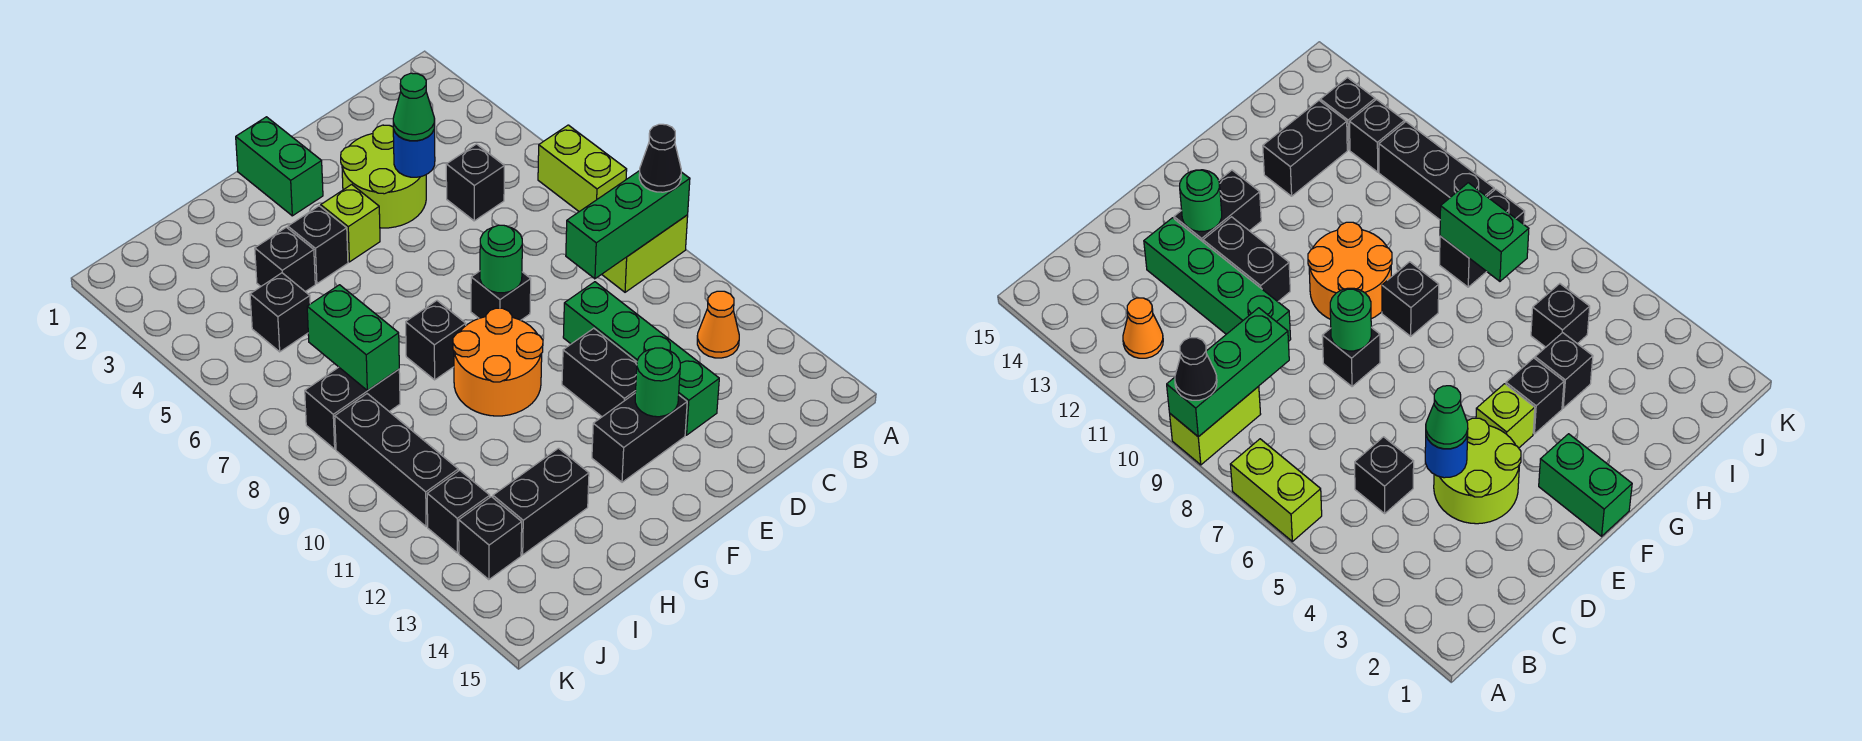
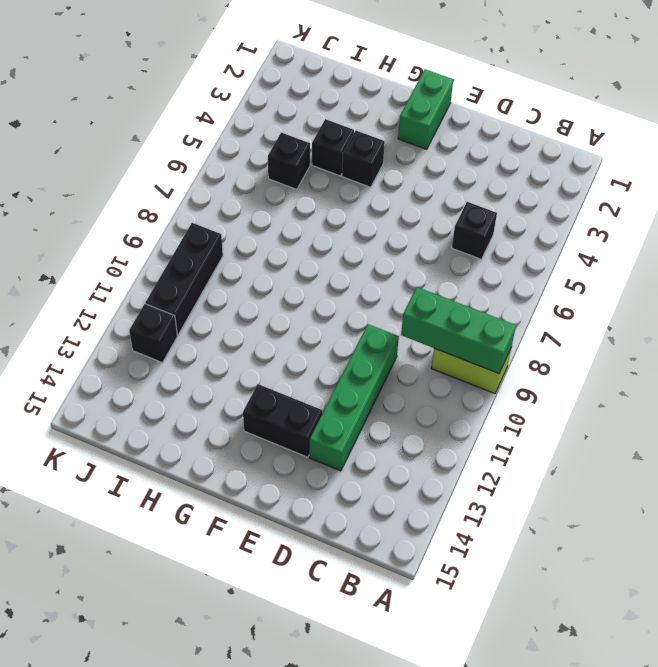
none -> lime 1x2 brick [538,125,627,212]
none -> orange 1x1 cone [697,291,739,358]
none -> lime 2x2 round brick [341,125,426,228]

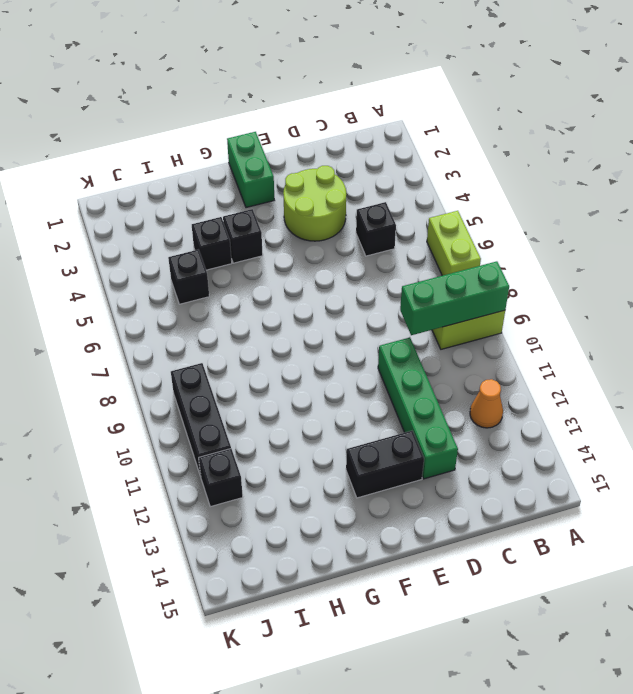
none -> black 1x1 brick [471,271,531,320]
none -> black 1x2 brick [562,328,637,417]
none -> lime 1x1 brick [321,185,380,262]

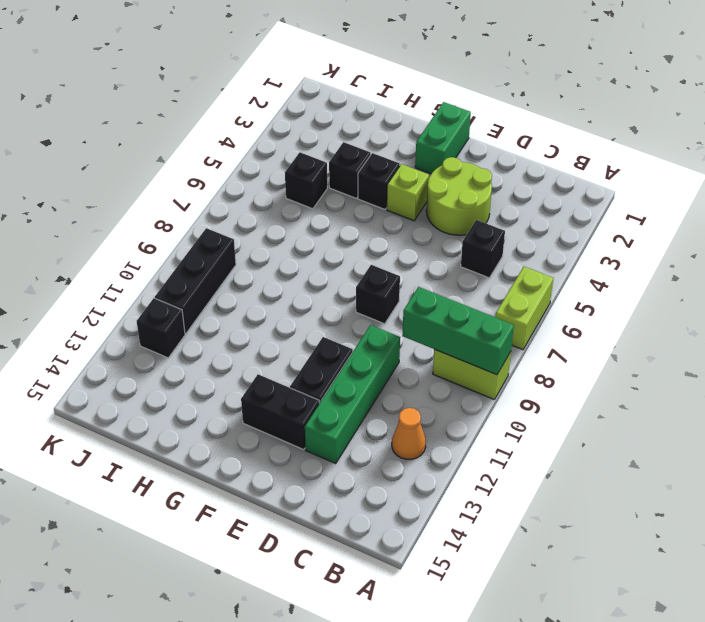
none -> orange 2x2 round brick [453,308,543,416]
none -> black 1x1 brick [406,301,466,380]
none -> black 1x2 brick [493,448,589,555]

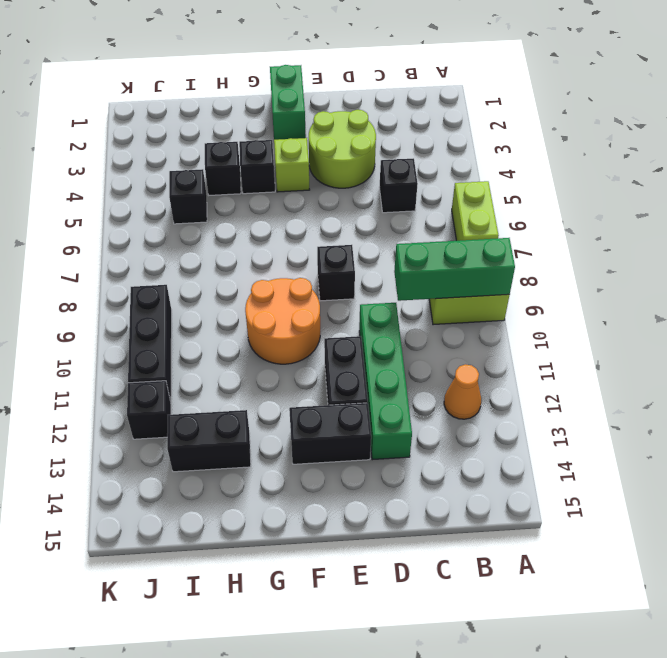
none -> black 1x1 brick [406,301,466,380]
none -> black 1x2 brick [305,367,400,449]
none -> black 1x1 brick [459,497,522,580]

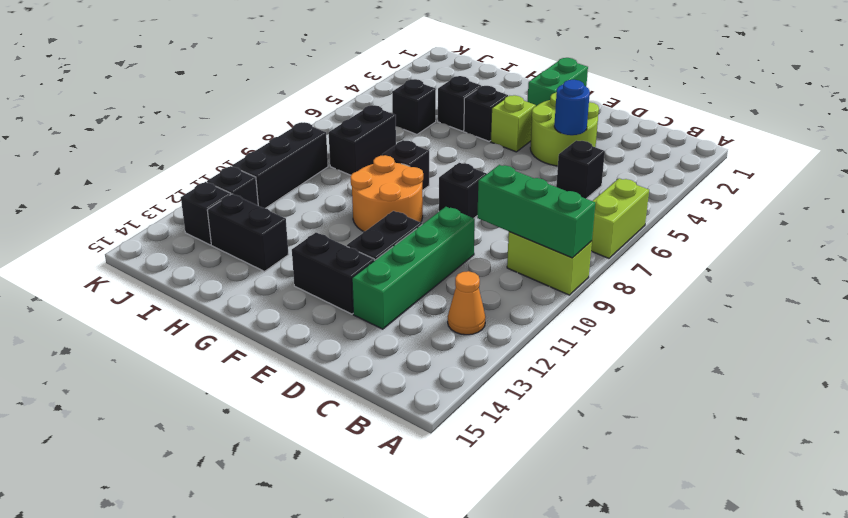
black 1x2 brick [329,105,396,175] -> black 1x2 brick turned to [305,367,400,449]
none -> green 1x1 round brick [480,225,522,293]
none -> green 1x1 round brick [635,348,680,417]
none -> green 1x2 brick [307,285,399,391]

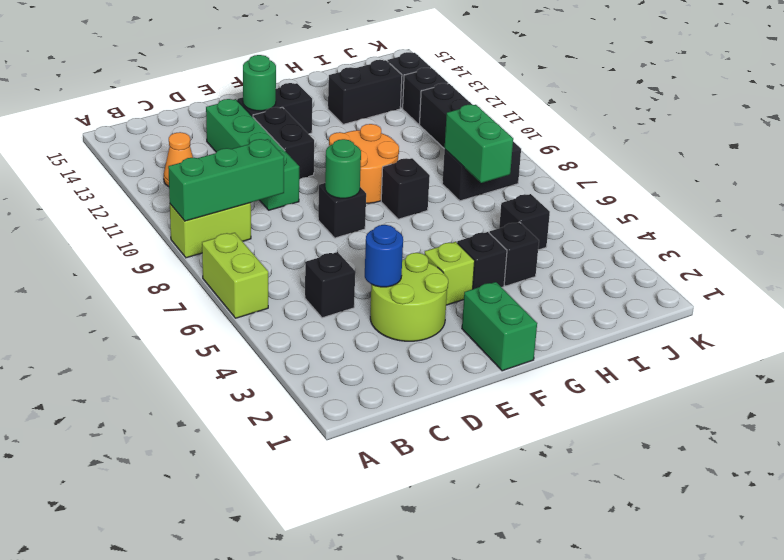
none -> black 1x1 cone [639,124,681,192]
none -> green 1x1 cone [393,73,435,141]

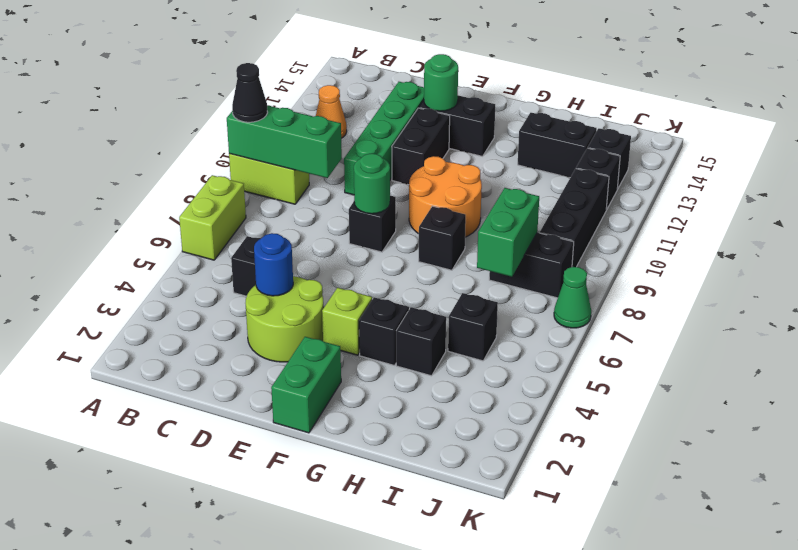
green 1x1 cone [554,267,591,328] -> green 1x1 cone moved to [393,73,435,141]

